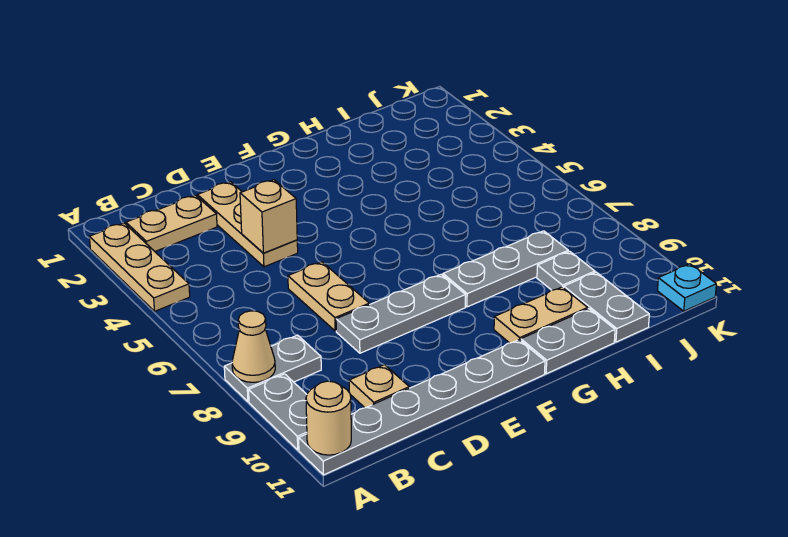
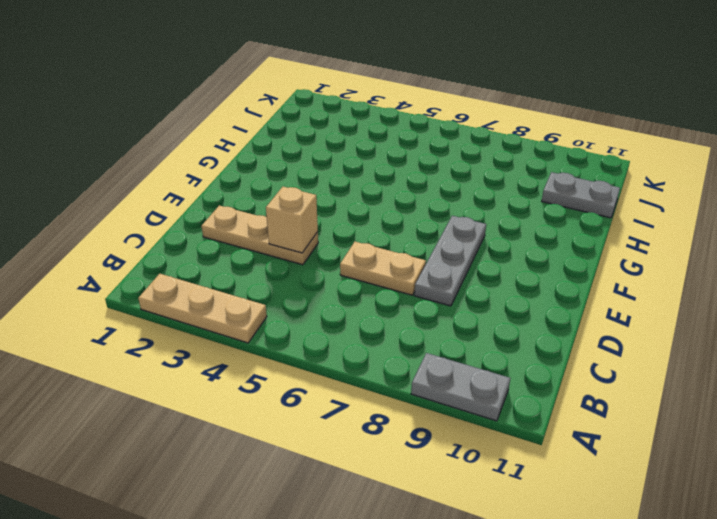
none -> grey 1x2 plate [224,335,321,402]
none -> grey 1x6 plate [299,340,545,475]
none -> tan 1x2 plate [126,195,217,251]

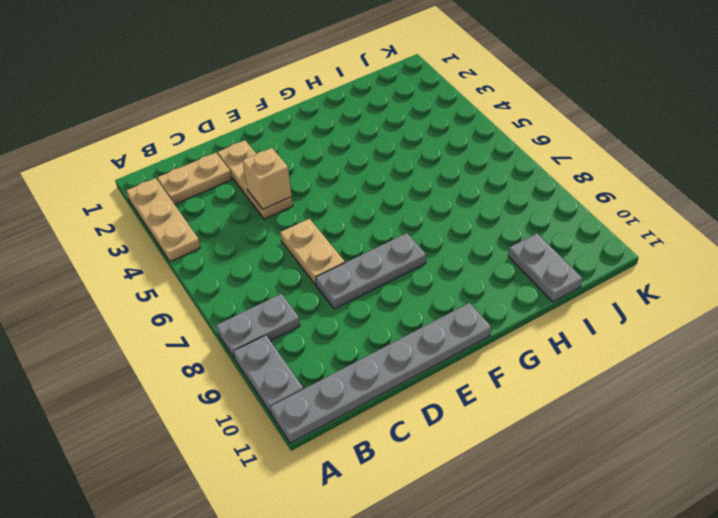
none -> tan 1x1 plate [349,365,409,408]
none -> grey 1x3 plate [443,231,568,307]
none -> tan 1x2 plate [494,287,588,343]

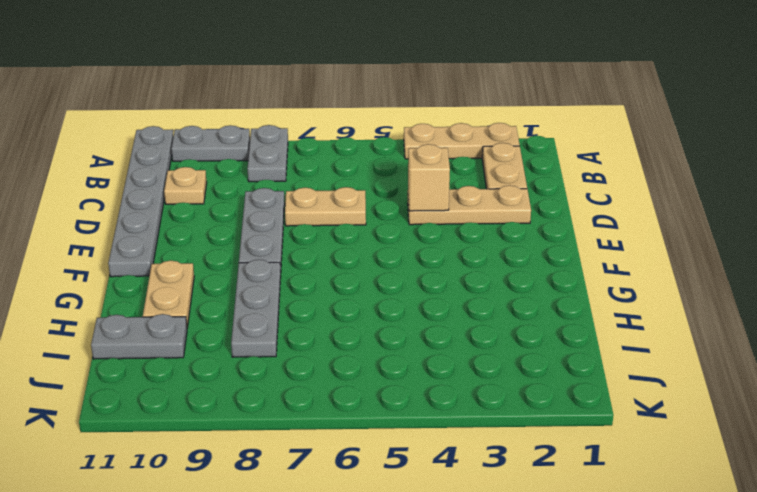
none -> grey 1x2 plate [521,309,615,374]
none -> grey 1x1 plate [537,251,595,290]
none -> cyan 1x1 plate [657,264,716,311]

